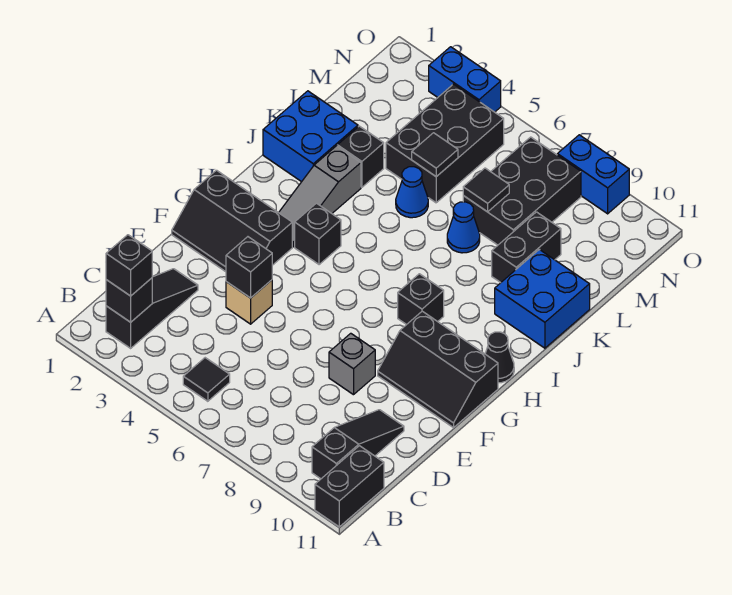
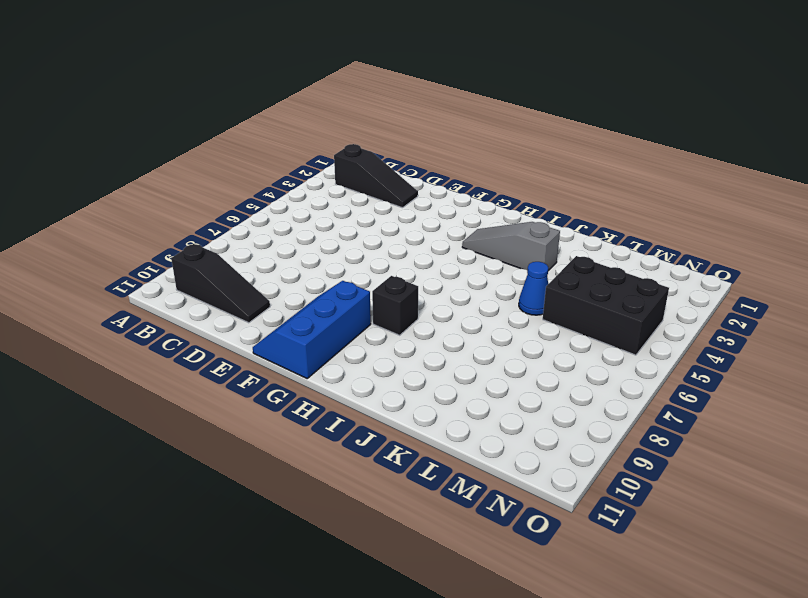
blue 2x3 slope [253,281,371,378] -> black 2x3 slope [378,311,498,428]
none -> black 1x2 brick [315,446,384,527]
none -> black 1x1 tile [183,358,230,401]
none -> tan 1x1 brick [226,280,272,324]

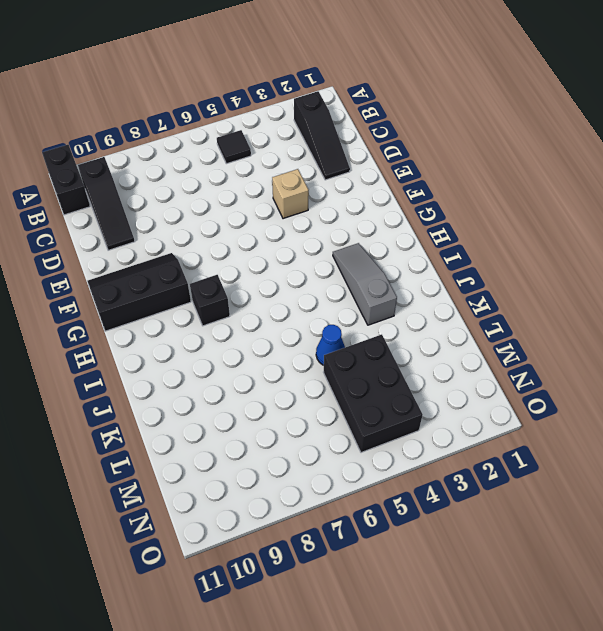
none -> grey 1x1 brick [329,333,375,395]
none -> black 2x3 slope [172,170,292,272]
none -> black 1x1 brick [295,203,341,265]

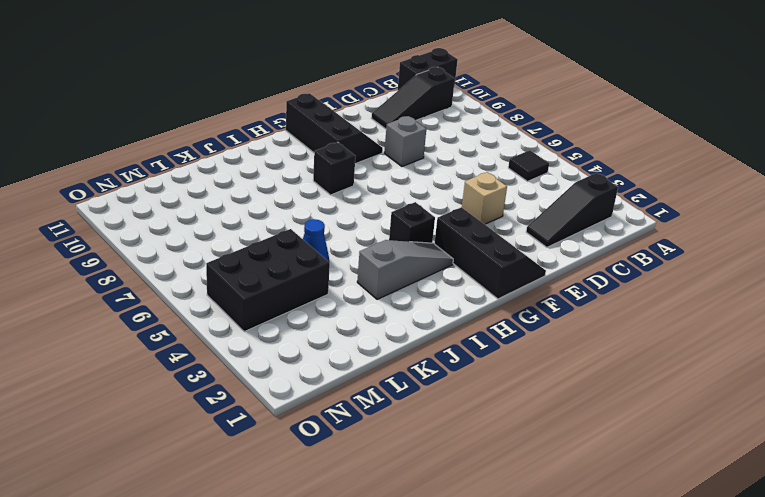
none -> black 1x1 cone [485,332,514,383]
none -> blue 2x2 brick [263,91,358,182]
none -> blue 2x2 brick [495,249,590,348]

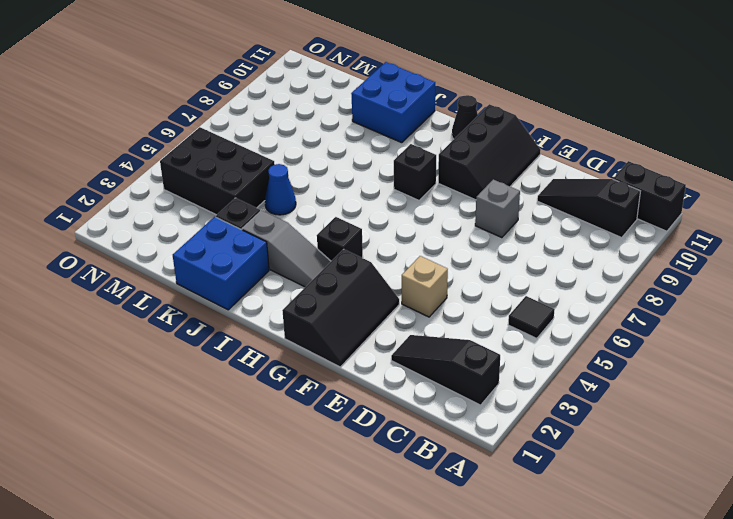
none -> blue 1x1 cone [447,202,480,253]
none -> black 1x2 brick [492,212,561,283]
none -> black 2x3 brick [463,137,581,245]

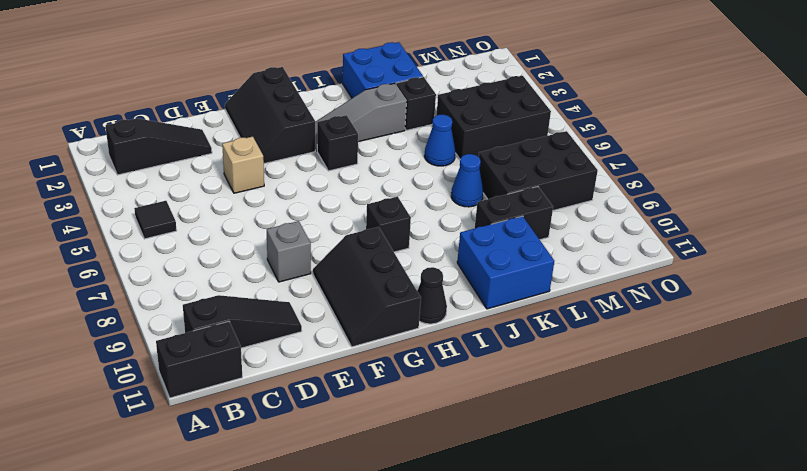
none -> blue 1x2 brick [429,47,501,112]
none -> blue 1x2 brick [557,135,629,214]
none -> black 1x1 brick [106,278,152,322]

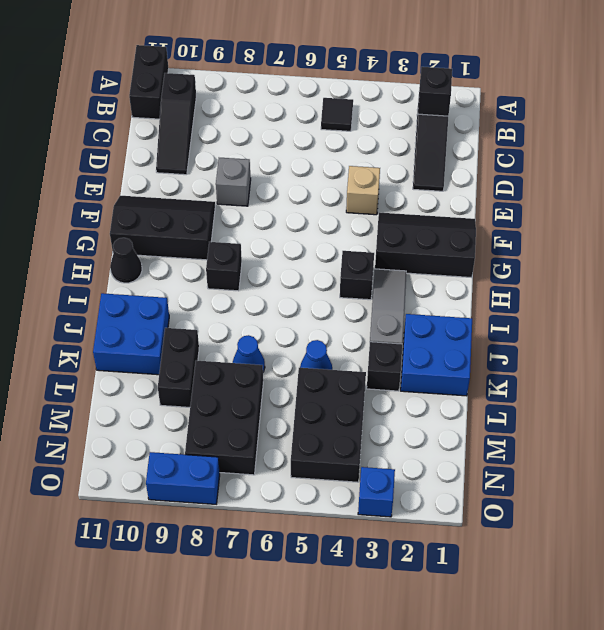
blue 1x1 brick [358,467,395,517] -> blue 1x2 brick [429,47,501,112]
none -> black 1x1 brick [226,237,272,298]
none -> black 1x1 tile [412,133,458,177]
none -> black 1x1 tile [463,168,509,212]

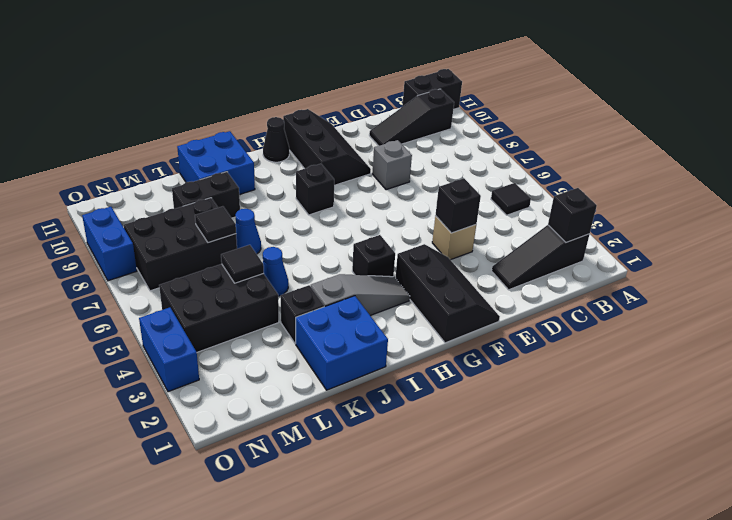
none -> black 1x1 brick [106,235,152,296]

